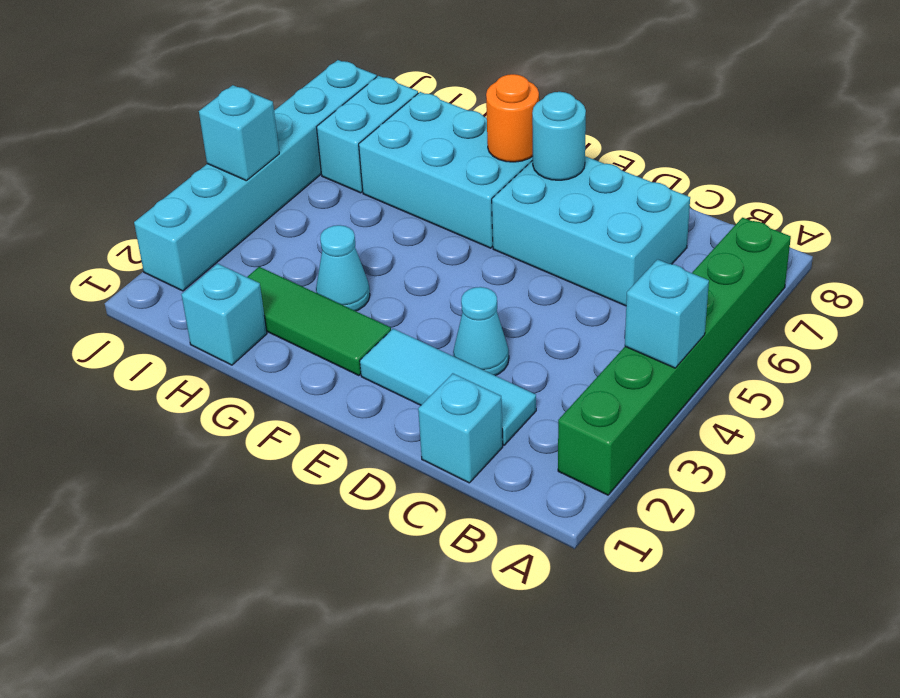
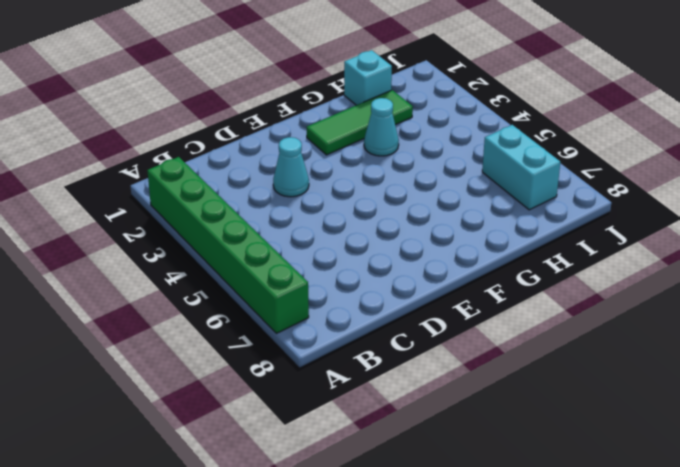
none -> cyan 1x1 brick [418,373,503,483]
none -> cyan 1x3 tile [360,329,536,445]
none -> cyan 2x3 brick [492,156,690,306]

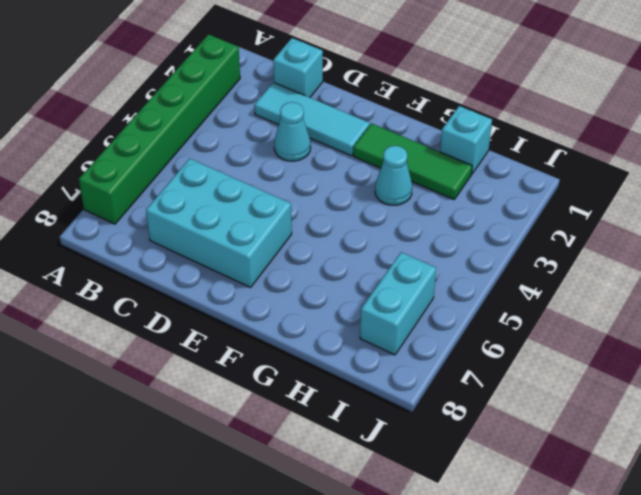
none -> cyan 2x3 brick [359,92,533,248]
none -> cyan 1x6 brick [134,60,377,291]
none -> cyan 1x1 brick [625,259,709,368]

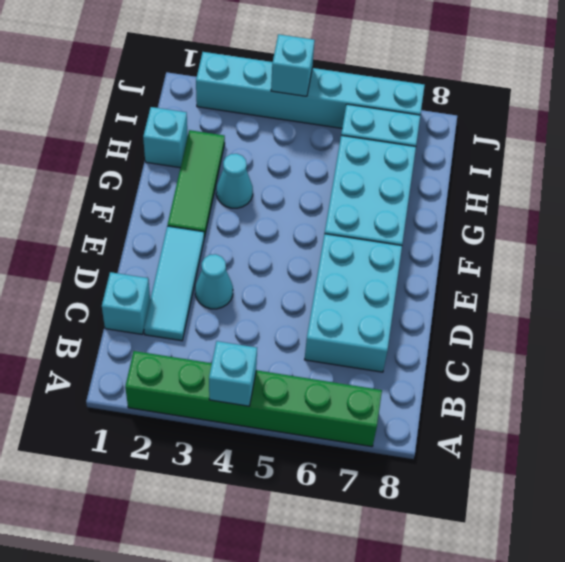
none -> cyan 1x1 round brick [532,92,586,180]
none -> orange 1x1 round brick [486,74,539,162]

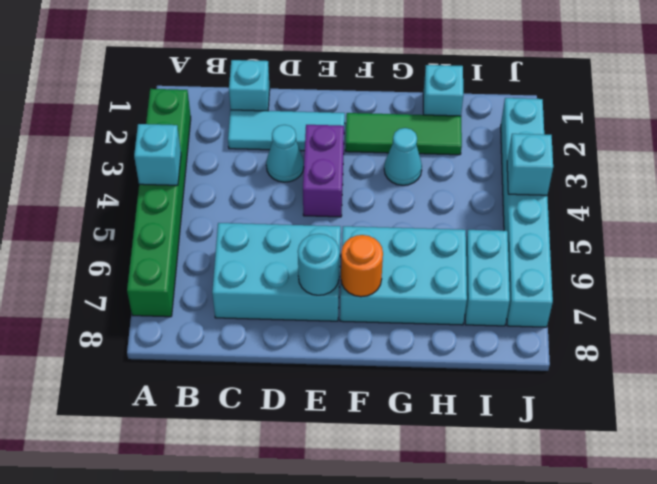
purple 1x2 brick [303,125,344,217] -> none

